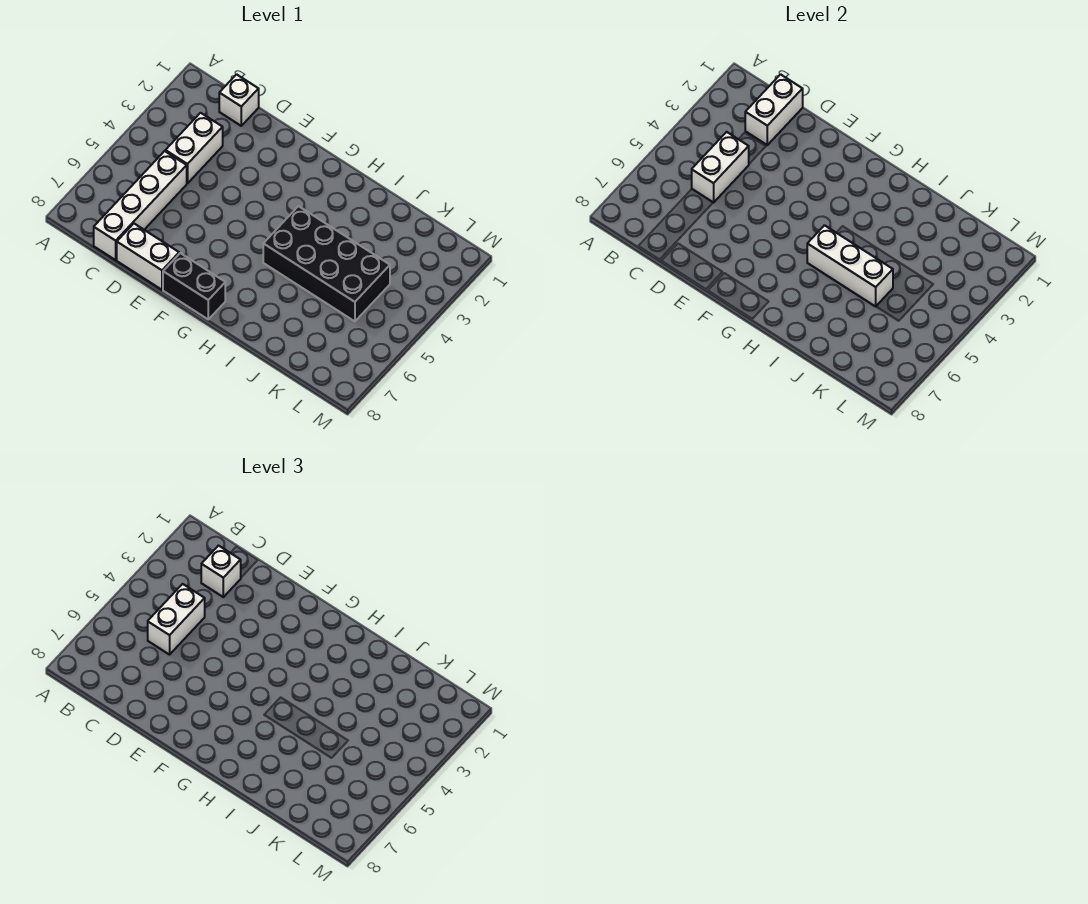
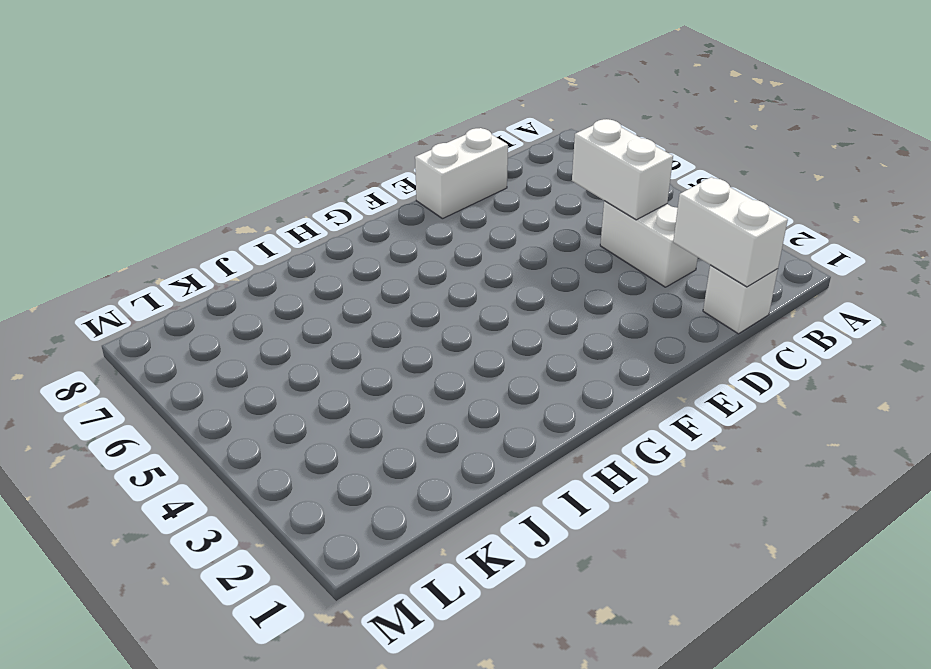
none -> white 1x4 brick [94,151,187,260]
none -> black 1x2 brick [163,253,225,319]

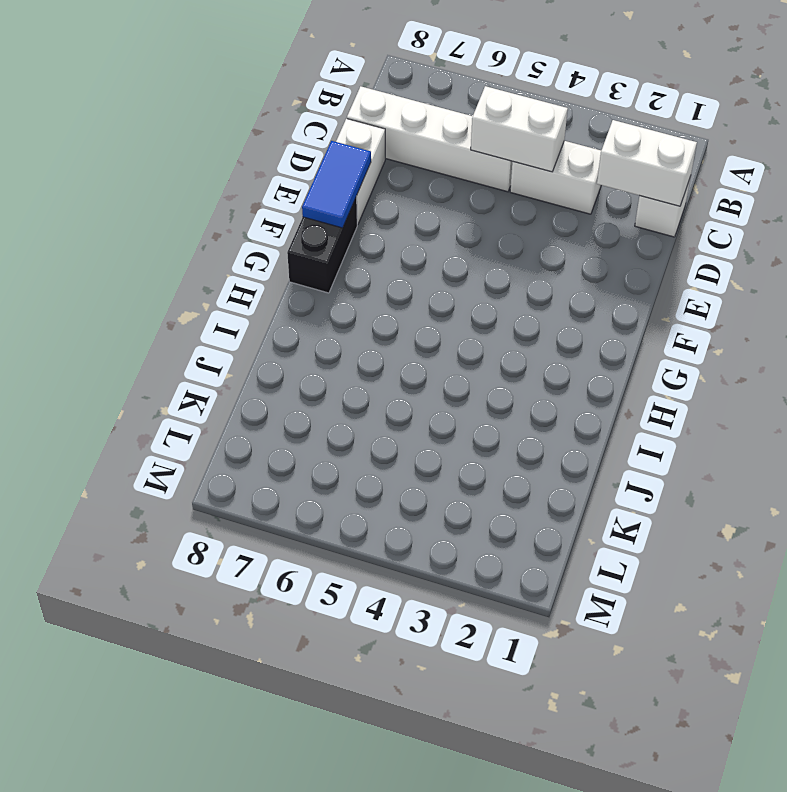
blue 1x2 tile [302,141,371,228] -> none
none -> black 2x4 brick [263,206,390,321]
none -> white 1x3 brick [807,225,893,306]

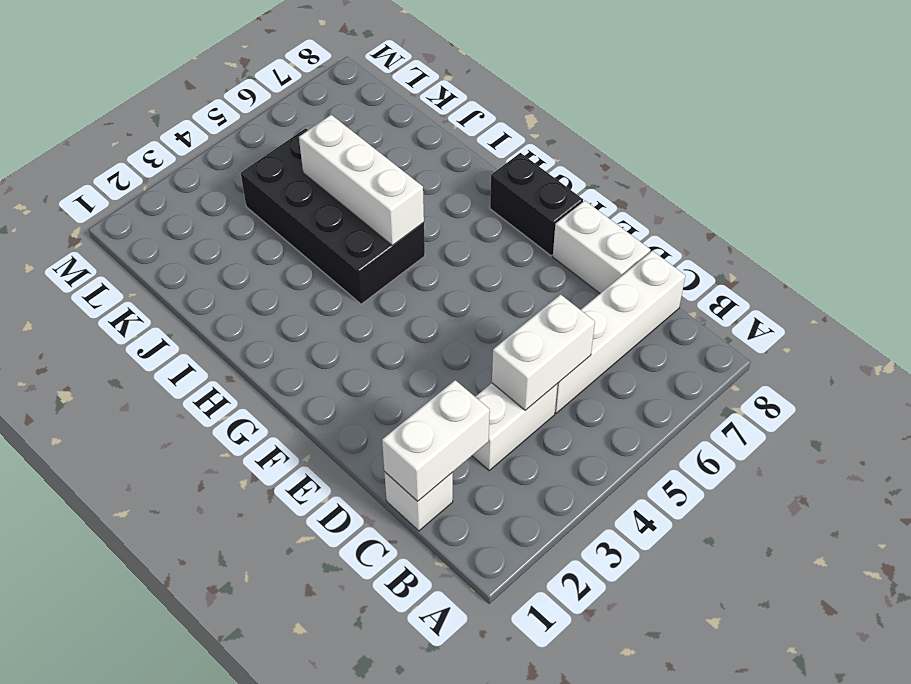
none -> white 1x1 brick [201,546,241,597]
none -> white 1x2 brick [148,584,205,655]

